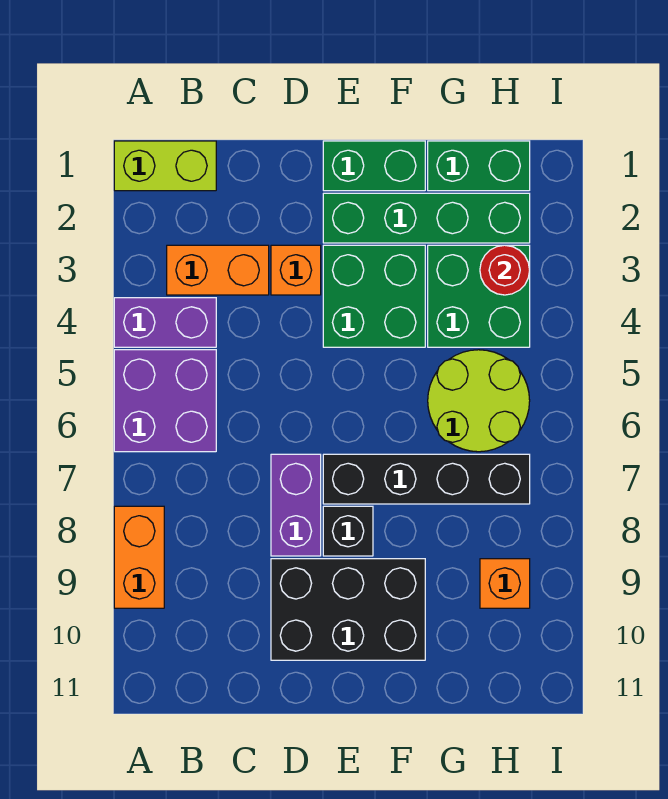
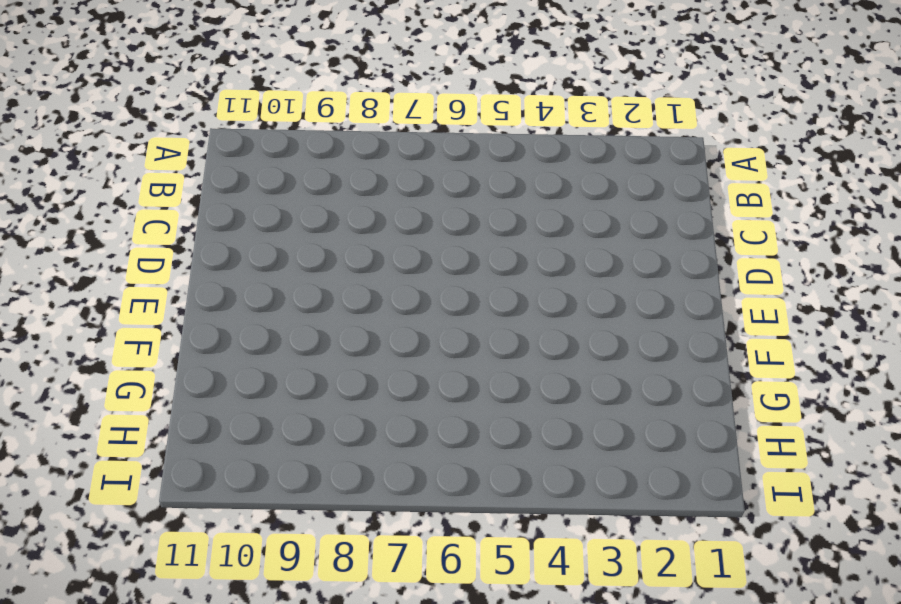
none -> lime 1x2 brick [114,141,216,191]
none -> purple 1x2 brick [114,298,216,347]
none -> purple 2x2 brick [114,350,216,452]

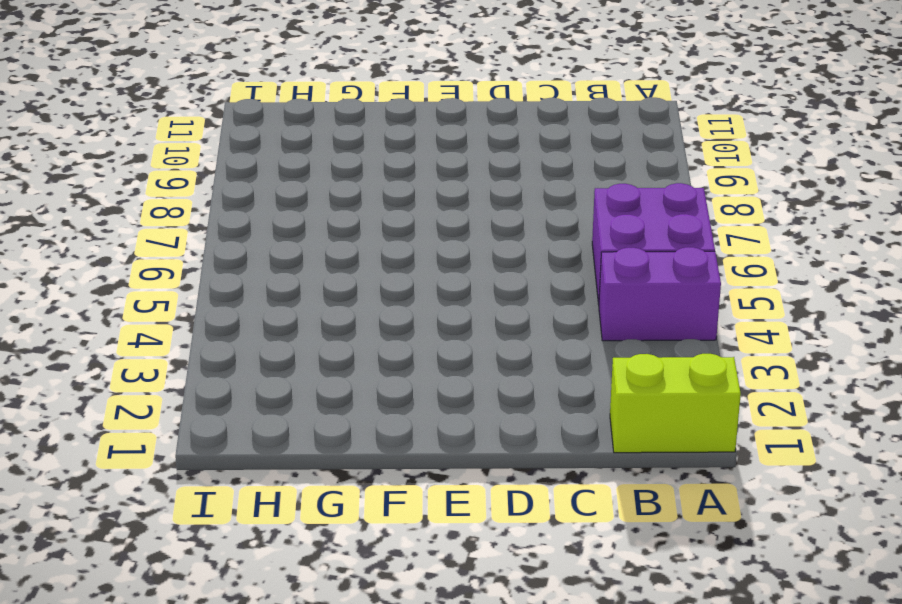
none -> orange 1x2 brick [114,506,164,608]
none -> orange 1x2 brick [167,245,269,295]
none -> orange 1x1 brick [271,245,321,295]

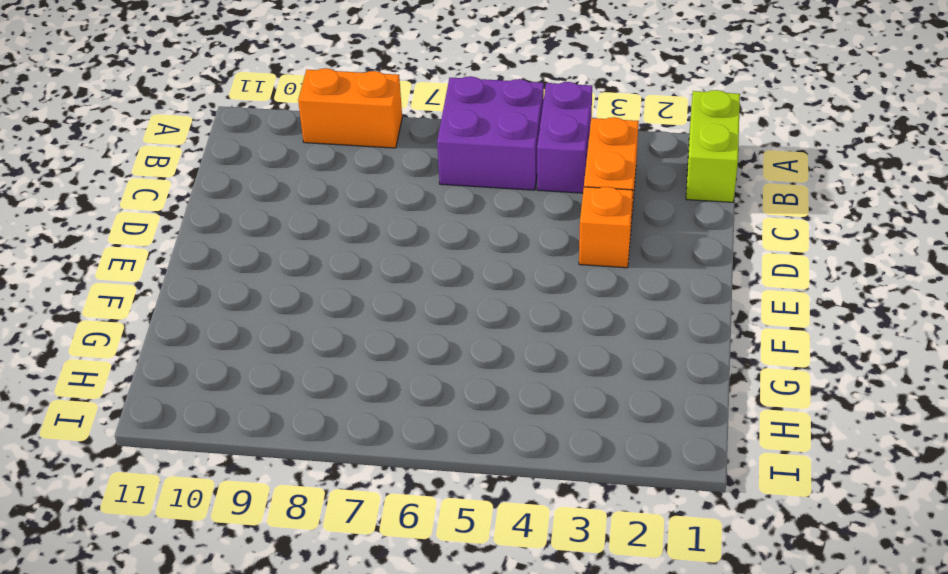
none -> purple 1x2 brick [271,454,321,556]
none -> black 2x3 brick [271,559,425,660]
none -> green 1x2 brick [323,141,425,191]

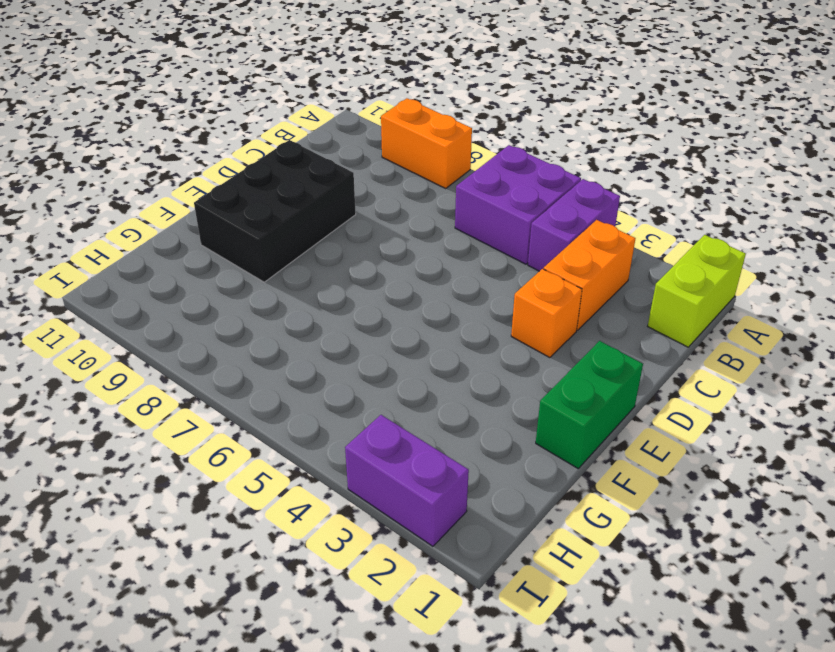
purple 1x2 brick [345,415,469,546] -> purple 1x2 brick moved to [271,454,321,556]
none -> green 1x4 brick [323,193,530,243]
none -> green 2x2 brick [323,245,425,347]
none -> black 1x4 brick [323,454,530,504]

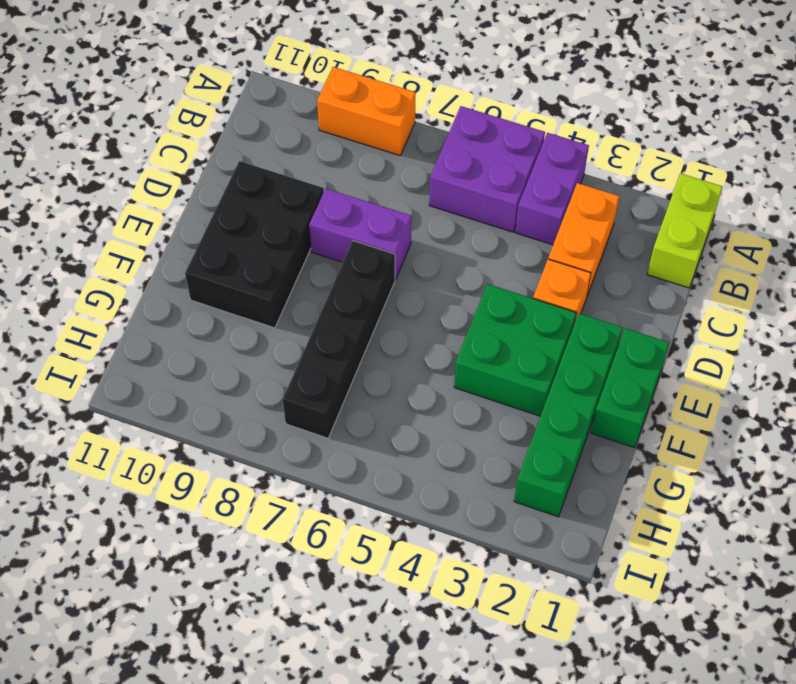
none -> black 1x1 brick [323,506,373,556]
none -> green 1x2 brick [428,141,530,191]
none -> green 2x2 brick [428,245,530,347]

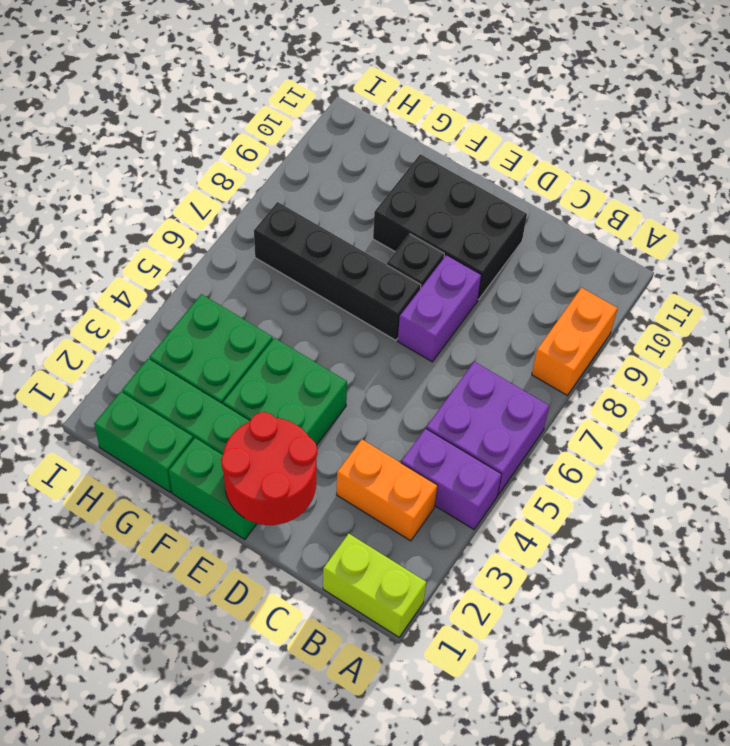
red 2x2 round brick [221,412,317,525] -> none
none -> orange 1x1 brick [271,245,321,295]
none -> lime 2x2 round brick [428,350,530,452]
none -> orange 1x1 brick [480,559,530,608]

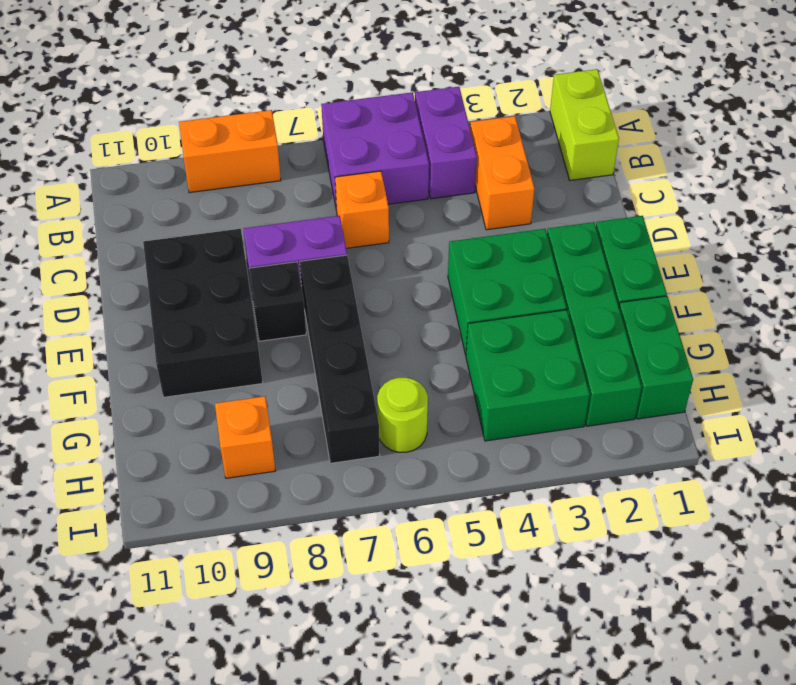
orange 1x1 brick [335,171,389,248] -> orange 1x1 brick moved to [271,245,321,295]
lime 1x1 round brick [377,378,428,452] -> lime 2x2 round brick [428,350,530,452]
none -> red 1x1 round brick [480,245,530,295]

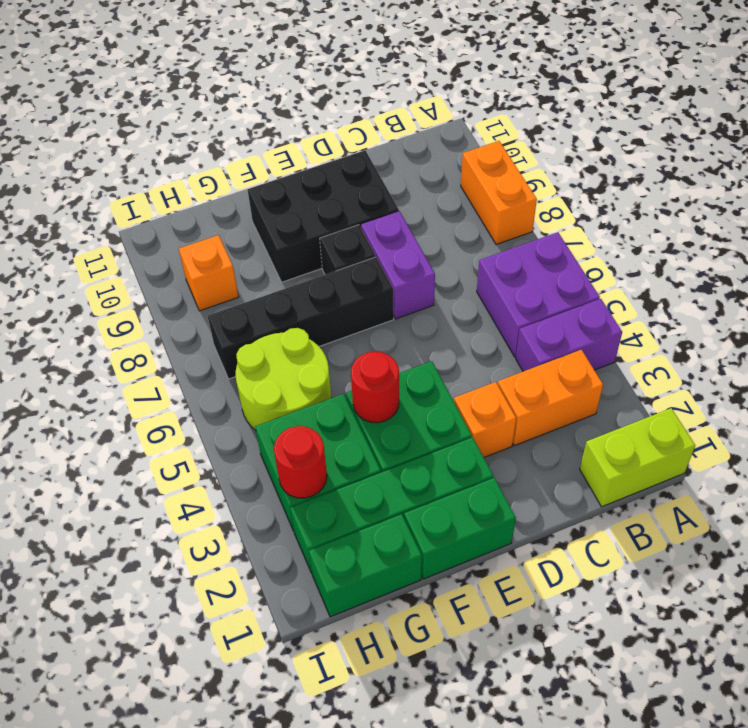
red 1x1 round brick [351,352,399,423] -> none

